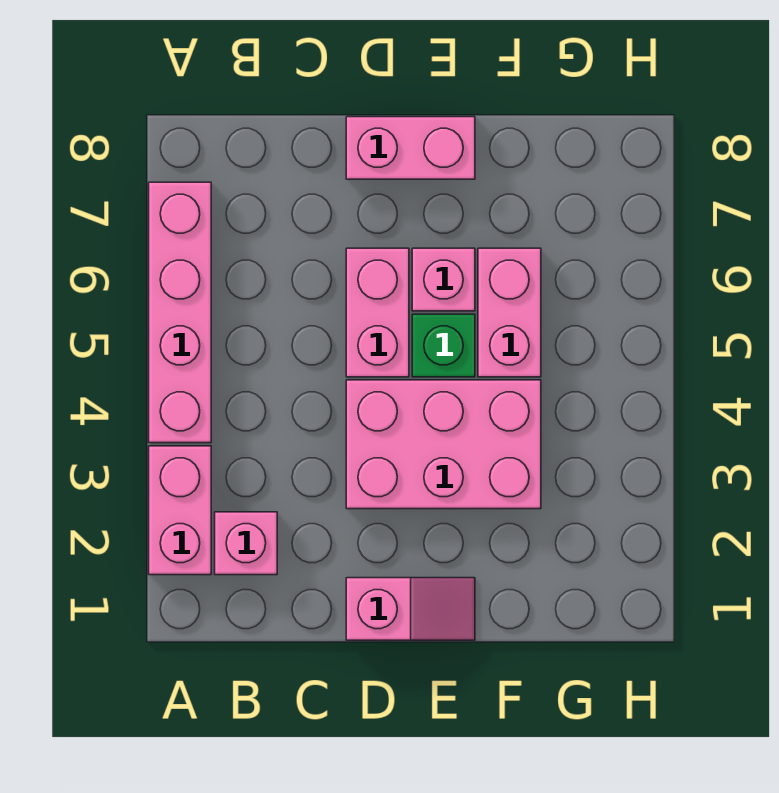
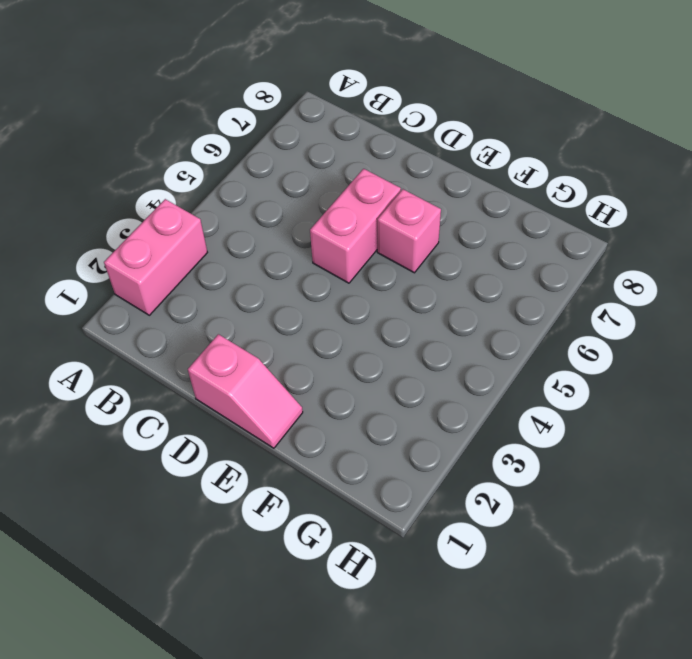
none -> pink 1x4 brick [149,182,211,443]
none -> pink 1x1 brick [215,512,277,575]

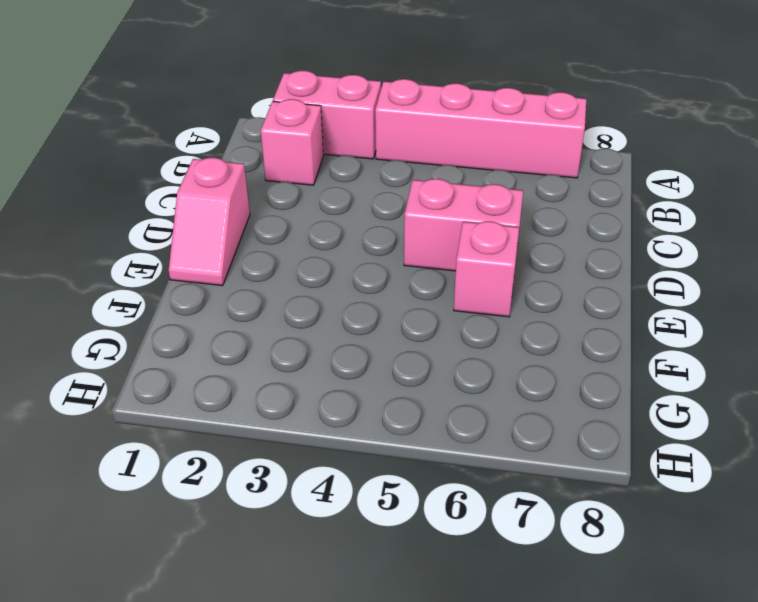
none -> pink 2x3 brick [346,380,541,509]
none -> pink 1x2 brick [346,117,475,179]

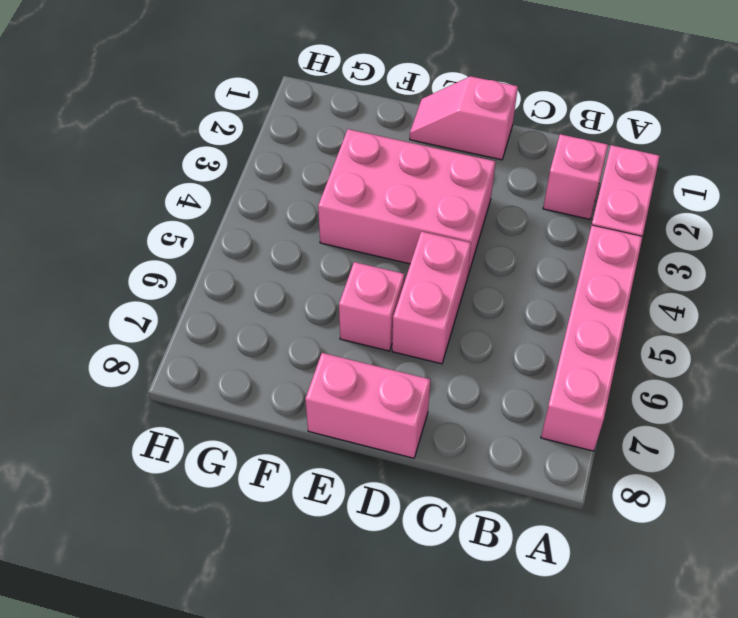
none -> green 1x1 brick [412,314,475,377]
none -> pink 1x2 brick [478,248,541,377]

